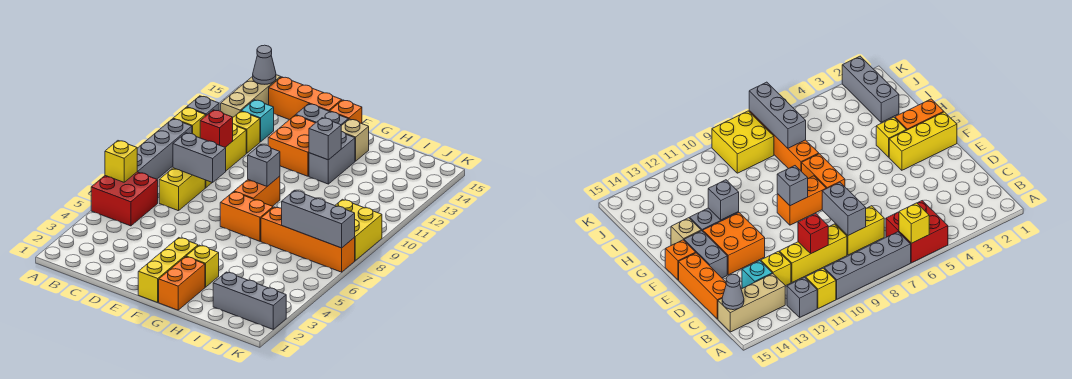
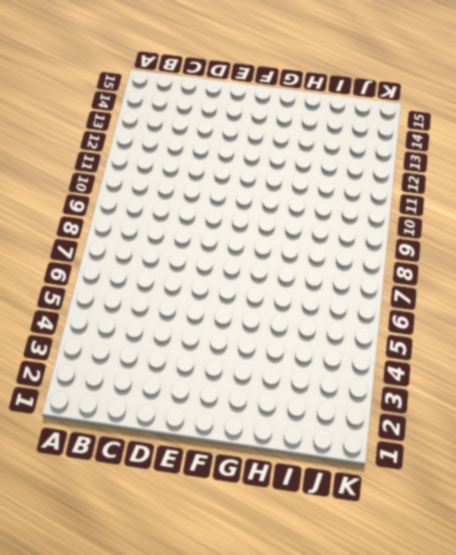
none -> red 2x2 brick [91,172,158,226]
none -> grey 1x4 brick [137,119,192,179]
none -> yellow 1x1 brick [173,107,206,138]
none -> grey 1x1 brick [187,96,219,115]

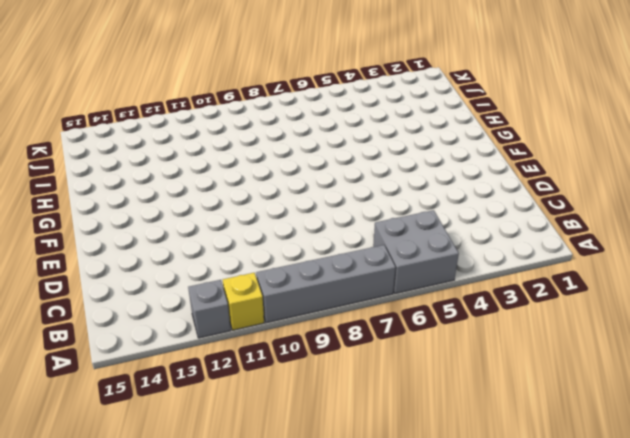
grey 2x2 brick [373,210,459,294] -> red 2x2 brick [91,172,158,226]
none -> tan 1x3 brick [221,75,281,117]
none -> yellow 1x2 brick [159,168,205,211]
none -> yellow 1x3 brick [205,124,246,188]
none -> yellow 1x1 brick [233,111,260,153]

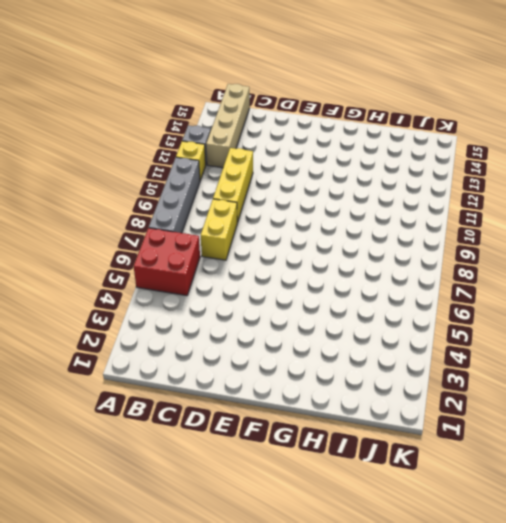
tan 1x4 brick [206,84,250,168] -> tan 1x3 brick [221,75,281,117]
none -> yellow 1x1 brick [233,111,260,153]
none -> cyan 1x1 brick [241,100,274,142]
none -> orange 1x3 brick [269,77,342,120]
none -> orange 2x2 brick [268,115,315,176]

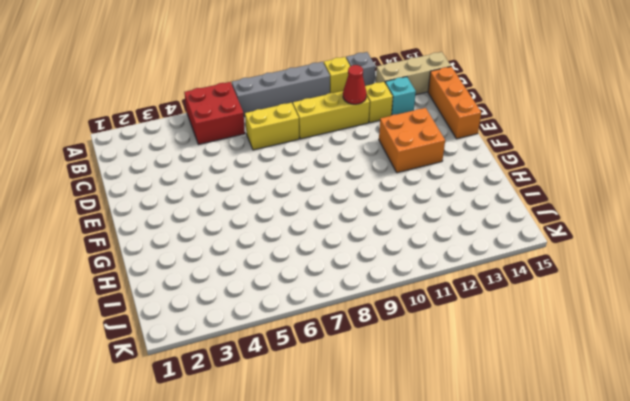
red 1x1 cone [343,65,367,104] -> none
none -> grey 1x2 brick [296,104,348,126]
none -> yellow 1x3 brick [138,238,198,302]
none -> orange 1x2 brick [220,192,273,241]
none -> orange 1x2 brick [234,176,280,206]

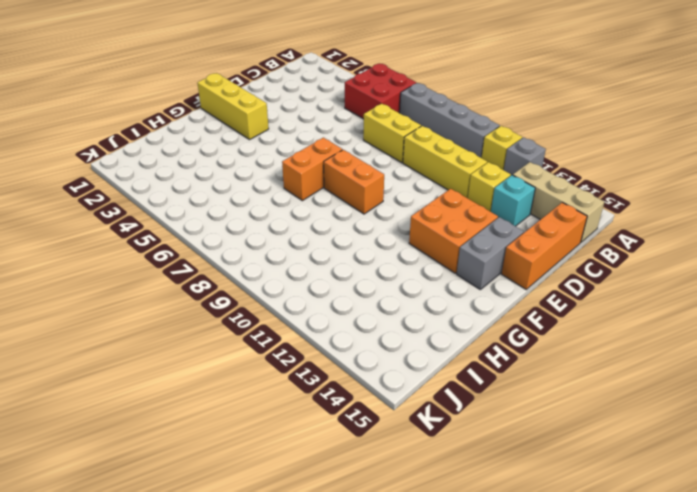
none -> orange 1x1 brick [330,100,362,124]
none -> orange 1x2 brick [159,257,205,310]
none -> yellow 1x1 brick [186,245,219,287]
none -> grey 1x2 brick [309,132,355,184]

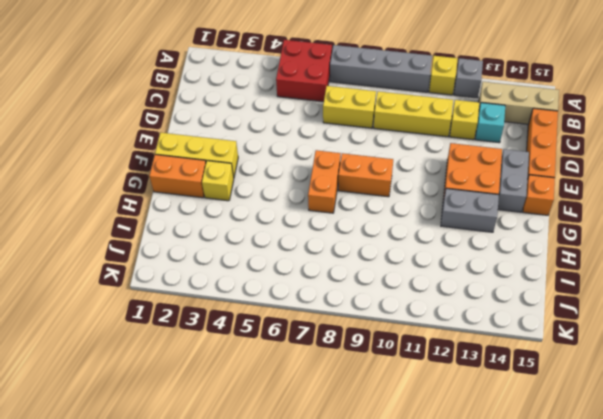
none -> tan 1x1 brick [341,119,369,161]
none -> orange 1x4 brick [261,207,355,272]
none -> grey 1x3 brick [213,272,286,329]
none -> yellow 2x2 brick [335,199,382,260]

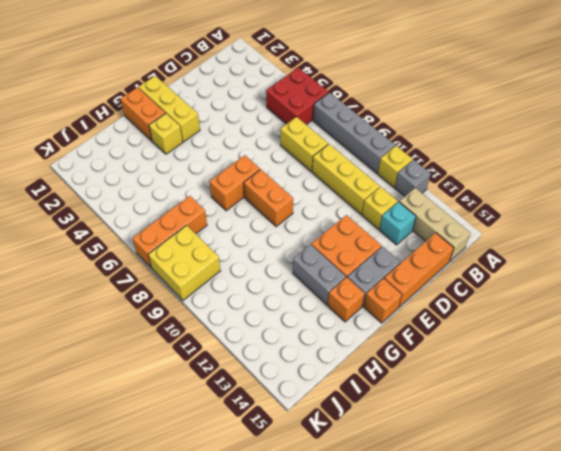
orange 1x1 brick [328,277,365,322] -> tan 1x1 brick [341,119,369,161]
orange 1x3 brick [133,196,207,268] -> orange 1x4 brick [261,207,355,272]
none -> grey 1x3 brick [213,272,286,329]
none -> yellow 1x1 brick [105,141,137,182]
none -> grey 1x1 cone [253,45,276,84]
none -> grey 1x2 brick [173,133,226,183]

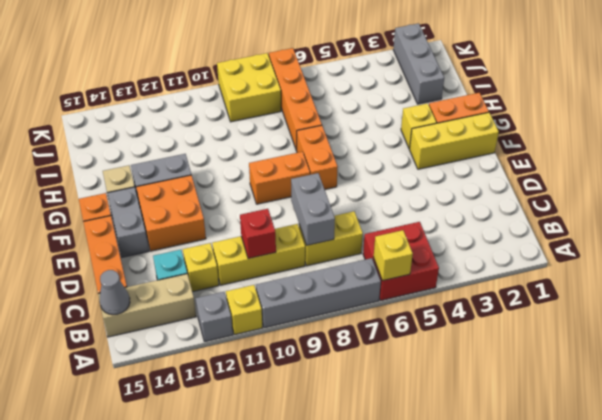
none -> grey 1x1 brick [248,144,280,186]
none -> grey 1x1 brick [309,118,341,160]
none -> grey 1x3 brick [282,190,355,248]

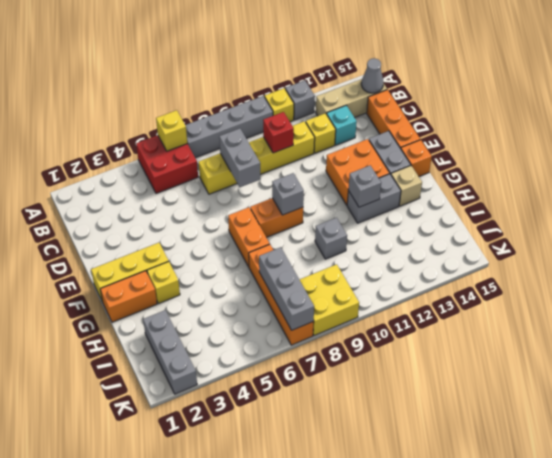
grey 1x1 brick [315,218,347,259] -> none

